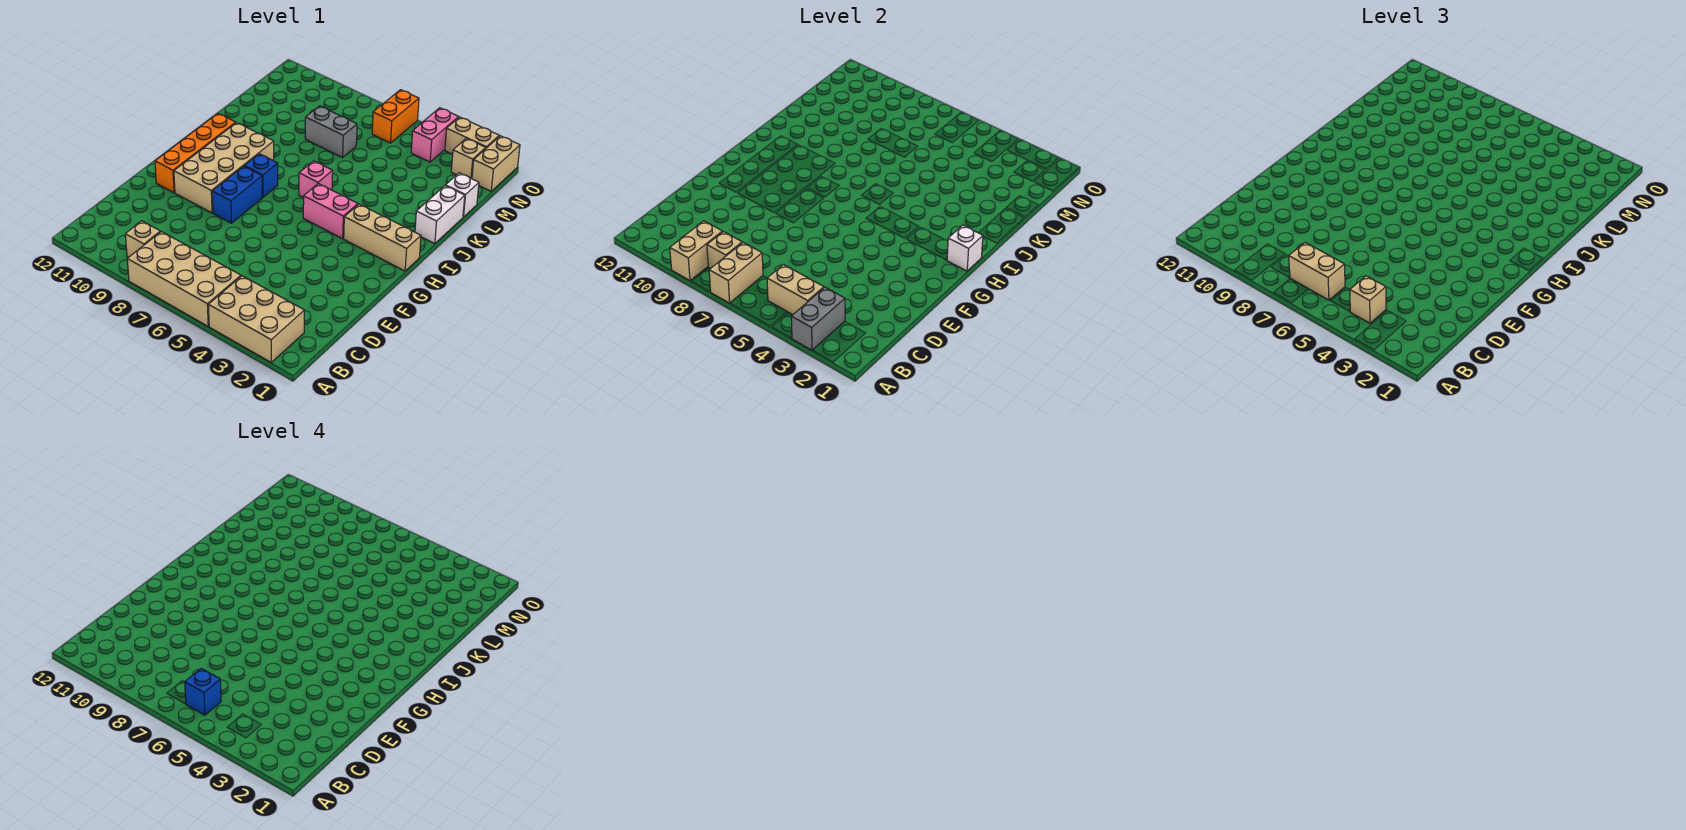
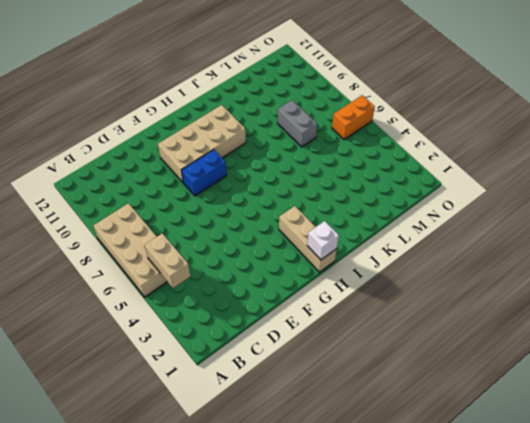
none -> tan 2x3 brick [208,276,304,362]
none -> tan 1x1 brick [125,221,160,257]
none -> orange 1x4 brick [155,113,236,193]

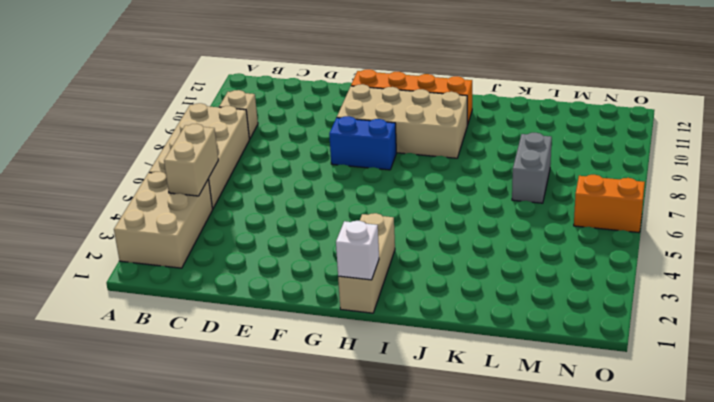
none -> pink 1x2 brick [303,184,358,239]
none -> blue 1x1 brick [244,154,278,197]
none -> pink 1x1 brick [299,161,333,198]

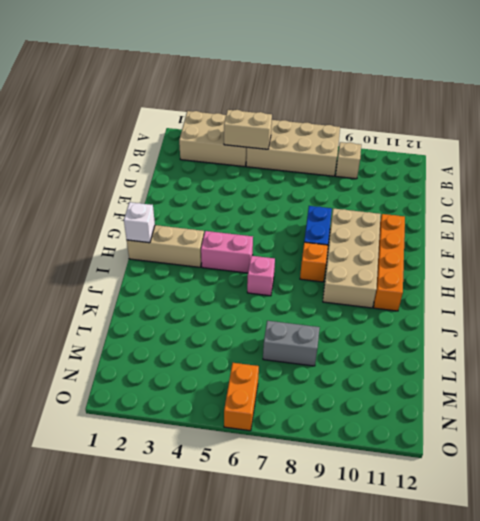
orange 1x1 brick [300,242,328,282] -> blue 1x1 brick [244,154,278,197]
none -> white 1x2 brick [415,186,465,244]
none -> white 1x1 brick [445,173,479,217]
none -> tan 1x2 brick [472,136,520,191]

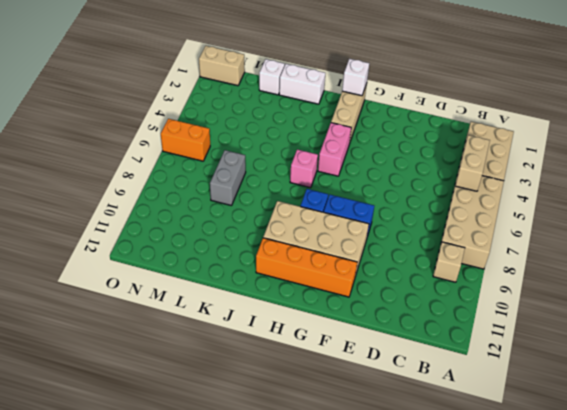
none -> tan 1x1 brick [451,138,486,179]
none -> pink 1x2 brick [411,108,459,162]
none -> tan 1x2 brick [445,117,499,154]

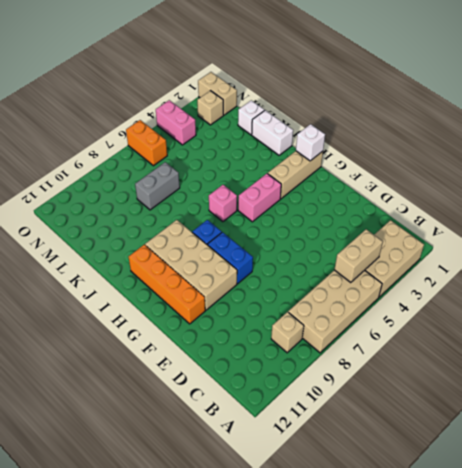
none -> tan 1x2 brick [445,117,499,154]
none -> grey 1x2 brick [791,287,845,350]
none -> tan 1x2 brick [709,243,763,303]

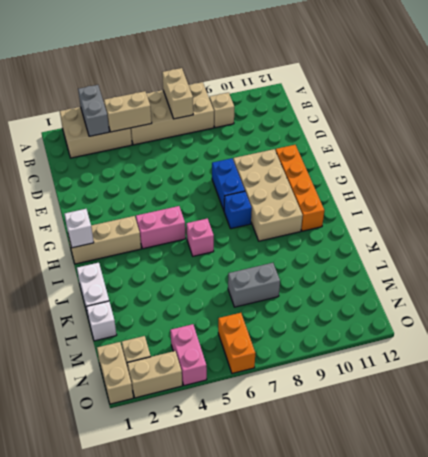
none -> tan 1x2 brick [670,221,722,281]
none -> tan 1x1 brick [707,232,742,268]
none -> tan 1x1 brick [1350,276,1386,323]

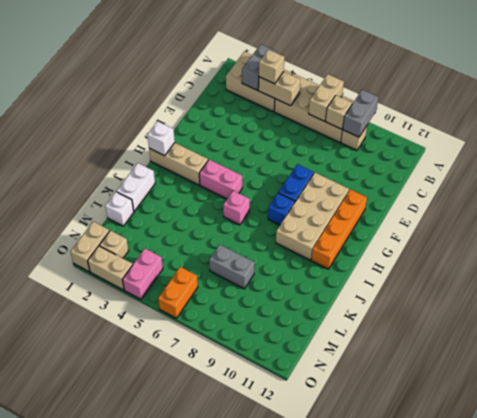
grey 1x2 brick [343,90,378,137] -> tan 1x2 brick [670,221,722,281]
none -> tan 1x2 brick [1289,243,1345,300]
none -> blue 1x1 brick [185,668,221,715]

